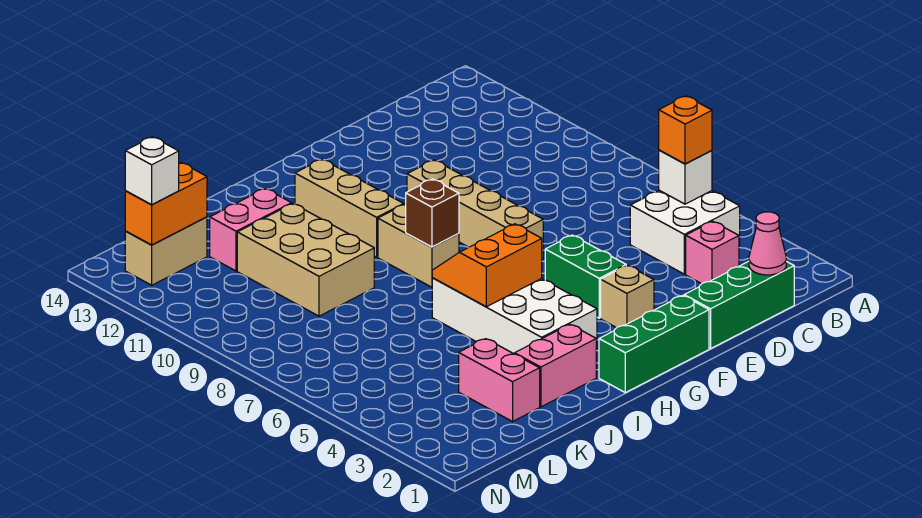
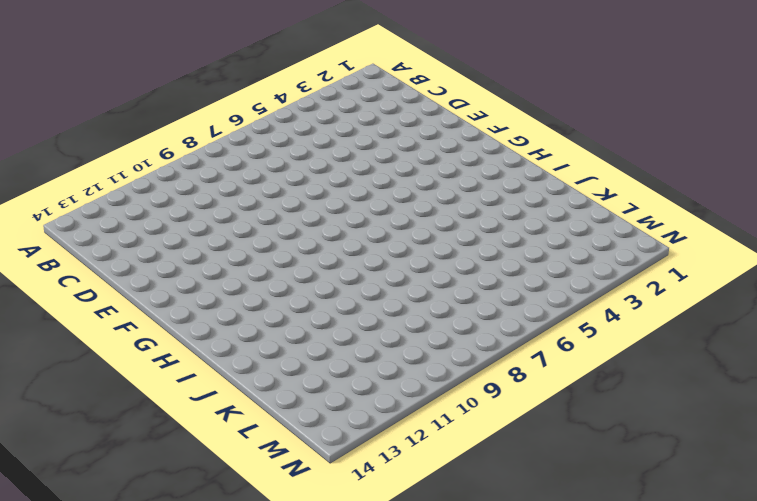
none -> white 2x2 brick [630,190,740,274]
none -> green 1x3 brick [684,261,794,349]
none -> pink 1x1 brick [686,221,739,284]

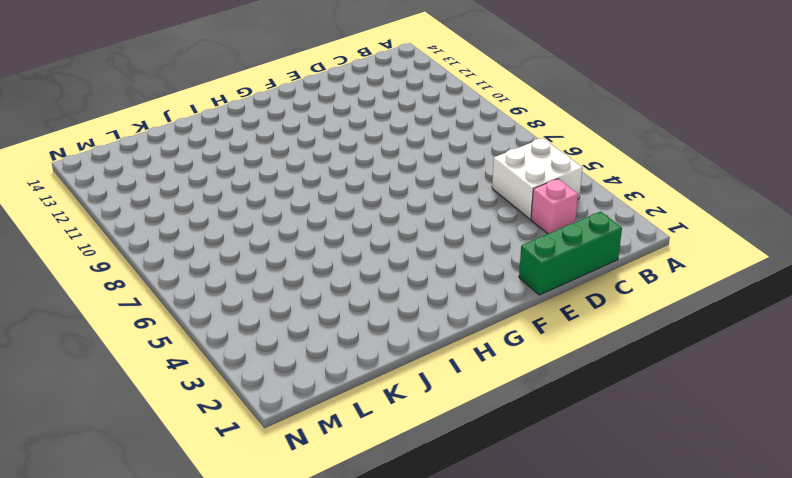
none -> green 1x3 brick [599,295,709,393]
none -> tan 1x1 brick [601,265,654,328]
none -> green 1x2 brick [545,235,626,318]

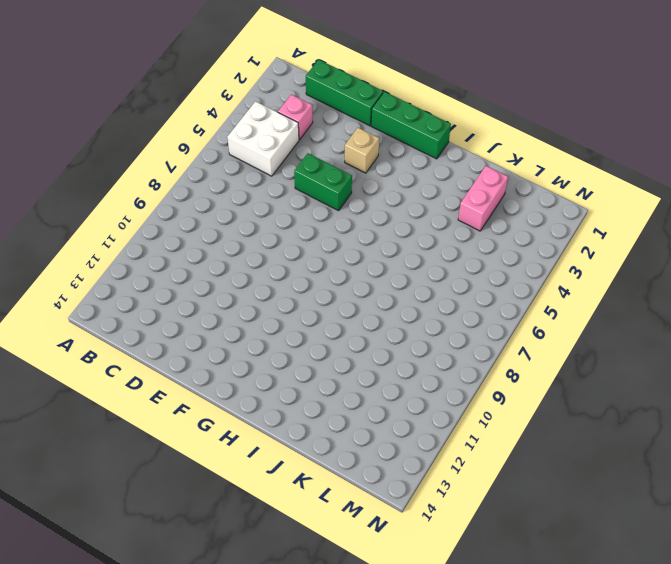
green 1x2 brick [294,153,352,211] -> green 1x2 brick turned to [545,235,626,318]
none -> tan 1x4 brick [407,160,543,260]
none -> white 2x4 brick [432,278,597,354]
none -> tan 1x2 brick [378,204,459,287]

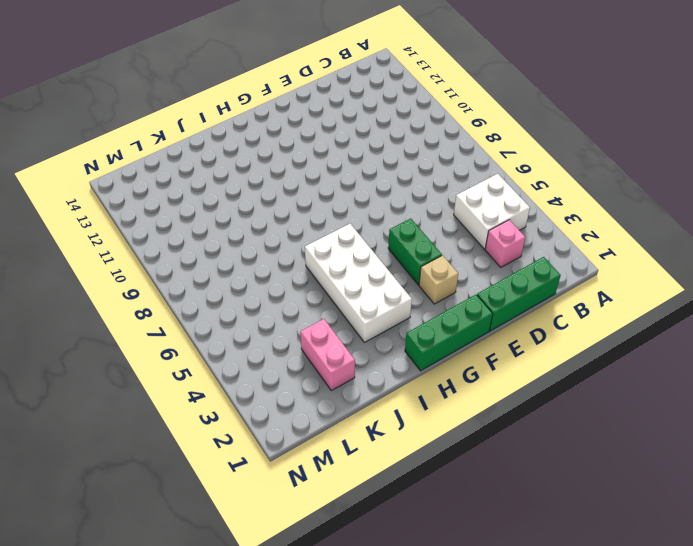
none -> tan 1x4 brick [407,160,543,260]
none -> tan 1x2 brick [378,204,459,287]
none -> tan 1x3 brick [295,159,404,257]

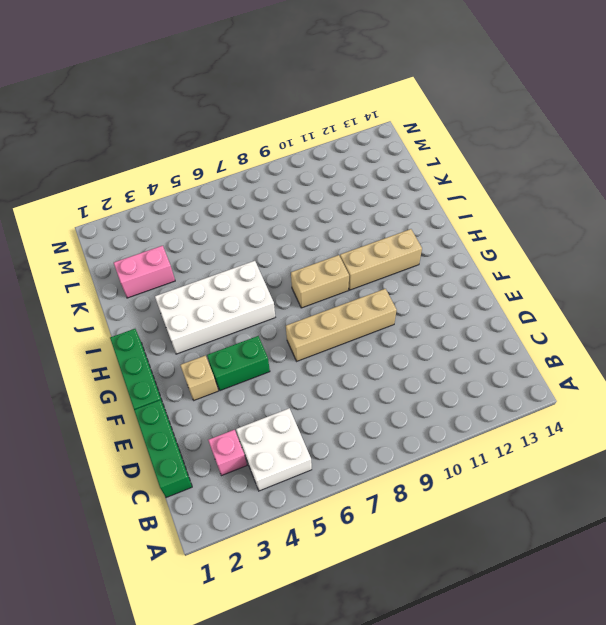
none -> pink 1x2 brick [515,324,596,407]
none -> tan 2x3 brick [237,204,374,316]
none -> pink 1x2 brick [210,189,292,271]

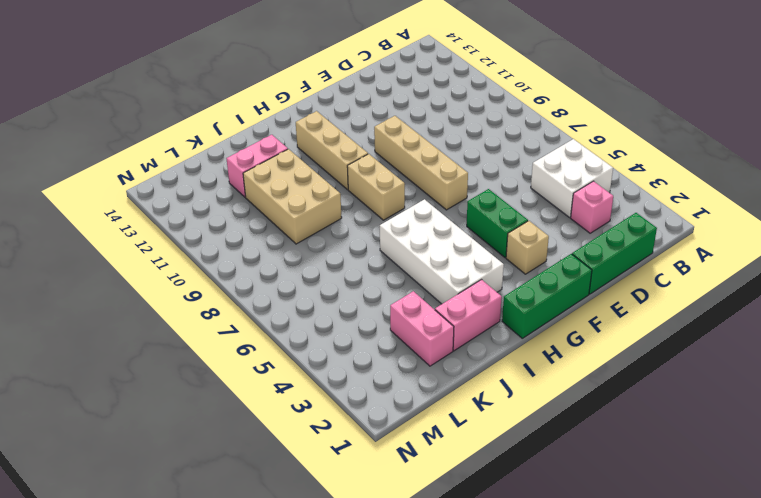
none -> tan 1x2 brick [125,217,207,285]
none -> white 1x1 brick [659,150,712,204]
none -> pink 1x1 cone [749,212,786,275]

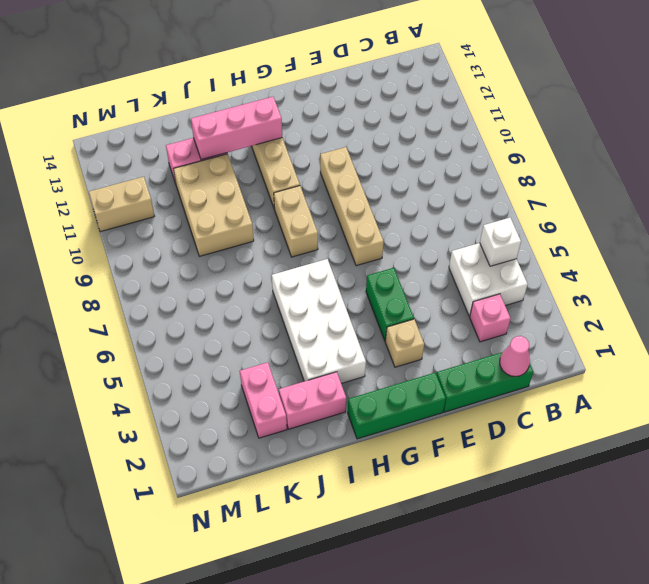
pink 1x3 brick [191,97,282,160] -> none
tan 1x2 brick [89,177,154,232] -> tan 1x2 brick moved to [125,217,207,285]
none -> orange 2x2 slope [432,224,542,307]
none -> brown 1x1 brick [406,179,459,247]
none -> orange 1x2 brick [125,162,207,245]

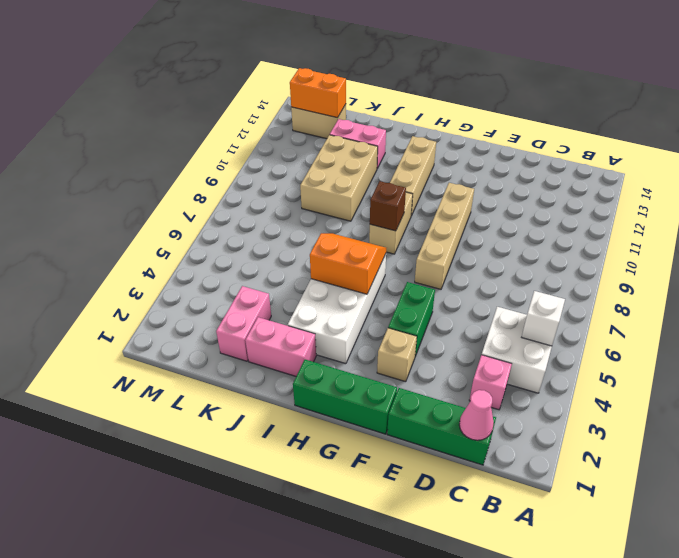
none -> orange 1x1 brick [659,96,712,164]
none -> white 1x1 brick [125,137,179,205]

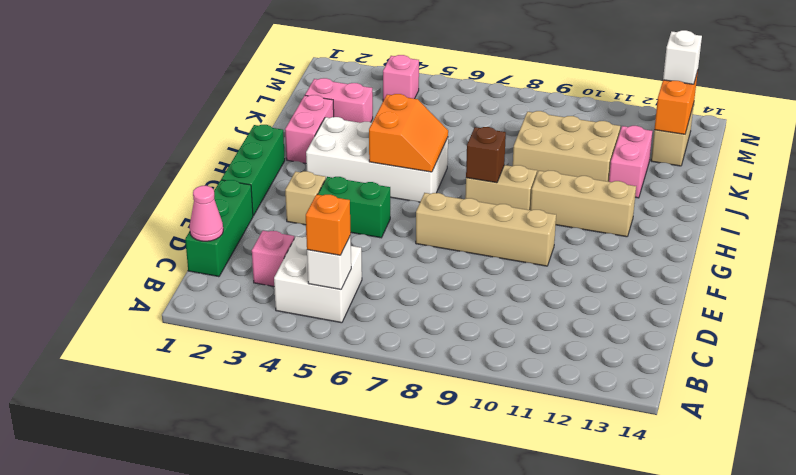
pink 1x1 brick [383,55,419,101] -> none

